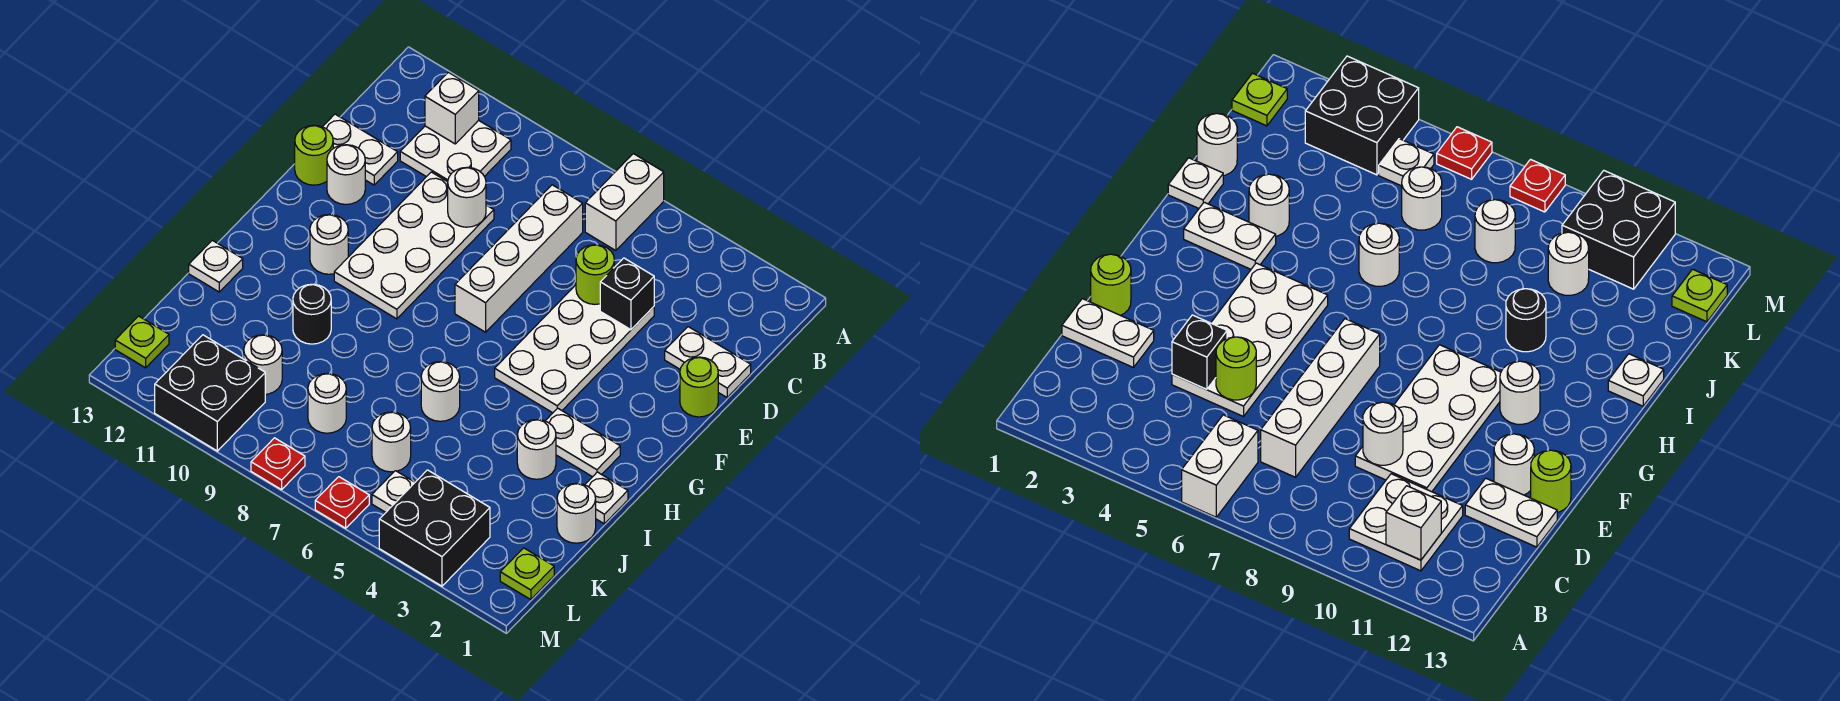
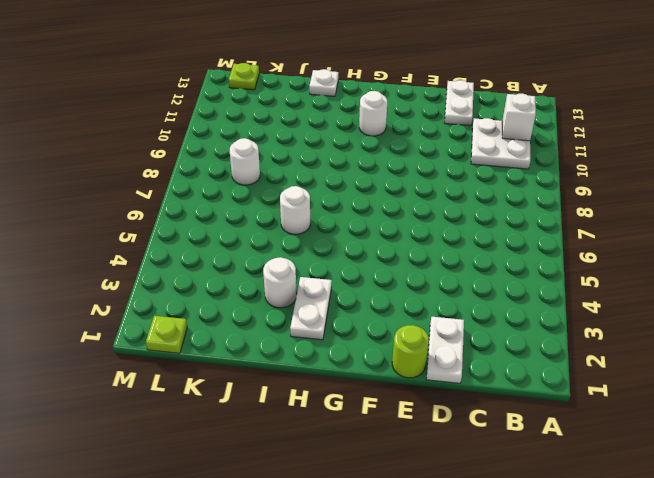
none -> white 1x2 brick [585,154,664,251]
none -> white 1x4 brick [455,185,583,332]
none -> white 2x4 plate [495,285,654,413]
none -> white 2x4 plate [334,172,494,319]

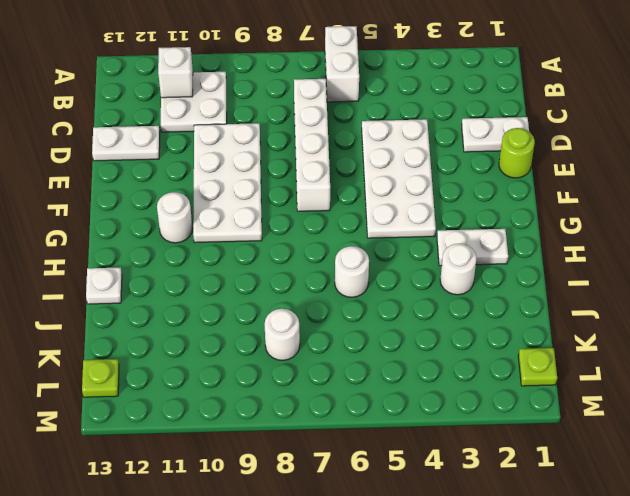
none -> white 1x1 round brick [327,145,365,205]
none -> lime 1x1 round brick [295,125,333,185]
none -> white 1x1 plate [585,472,628,524]
none -> black 1x1 round brick [293,284,331,344]

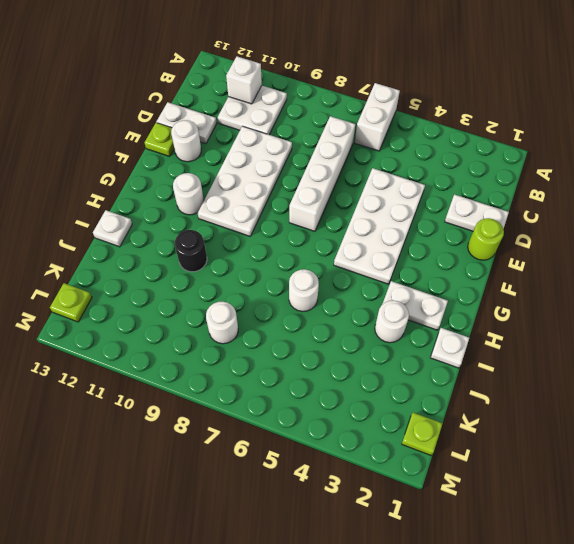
lime 1x1 plate [145,123,174,156] -> lime 1x1 round brick [295,125,333,185]
none -> white 1x1 round brick [557,483,596,543]
none -> white 1x1 round brick [372,412,411,472]
none -> white 1x1 round brick [244,335,282,394]
none -> black 2x2 brick [379,470,490,586]

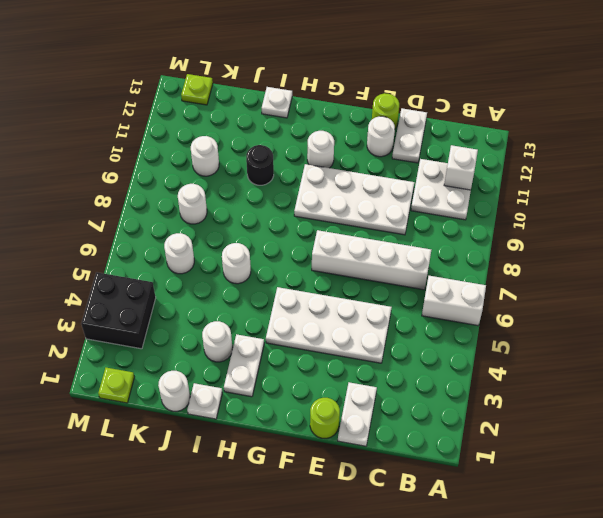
none -> white 1x1 plate [372,471,415,512]
none -> black 2x2 brick [155,335,265,451]
none -> red 1x1 plate [315,477,369,528]
none -> red 1x1 plate [251,438,305,490]

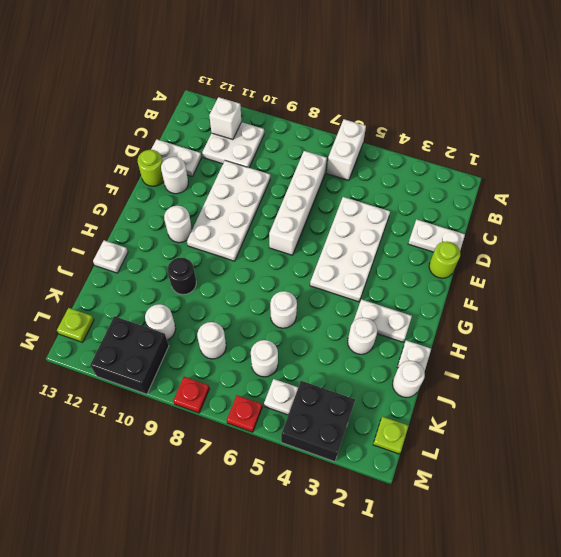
none -> black 1x1 brick [600,258,654,330]
none -> lime 1x1 round brick [576,245,614,304]
none -> white 1x1 round brick [448,167,486,227]

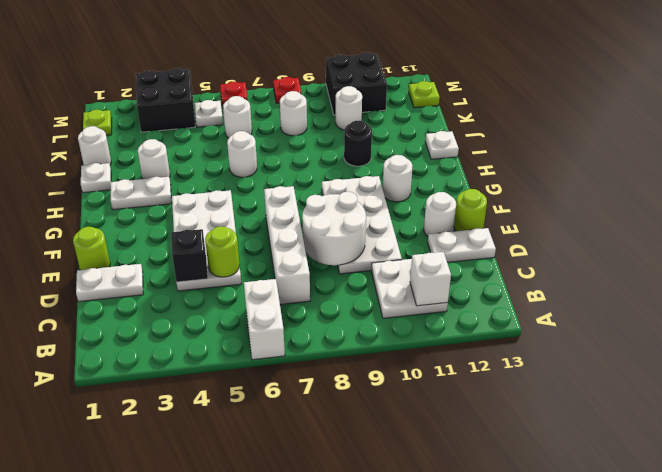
white 2x2 round brick [302,192,366,265] -> white 1x1 round brick [448,167,486,227]

